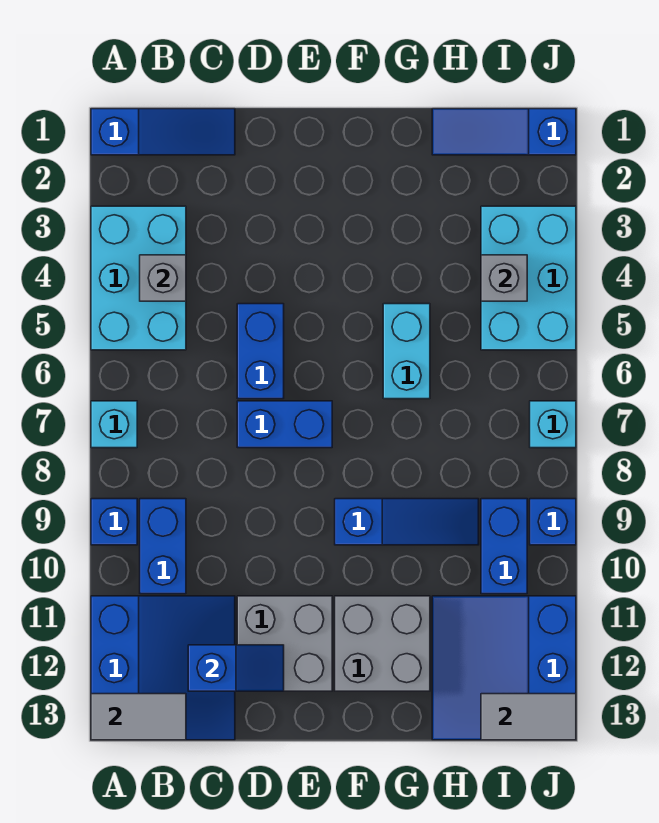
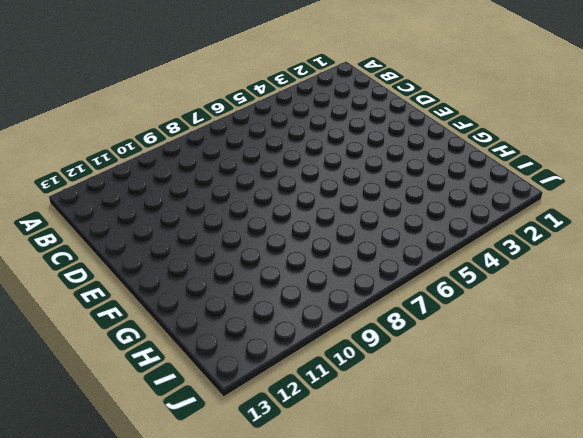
none -> blue 1x3 slope [91,109,235,155]
none -> cyan 2x3 brick [91,206,186,350]
none -> cyan 1x1 brick [91,401,137,448]

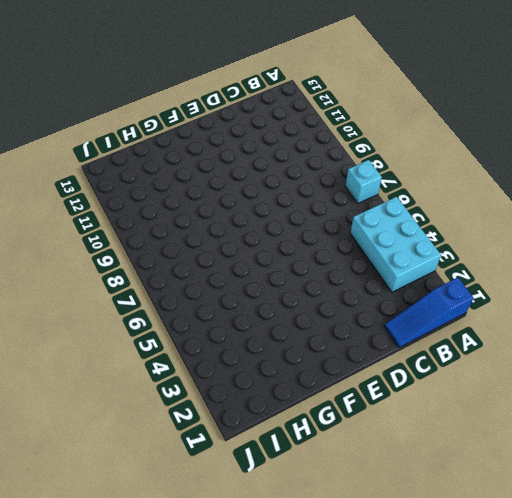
none -> blue 1x1 brick [91,499,137,545]
none -> blue 3x3 slope [91,596,235,740]
none -> blue 1x2 brick [140,499,186,594]

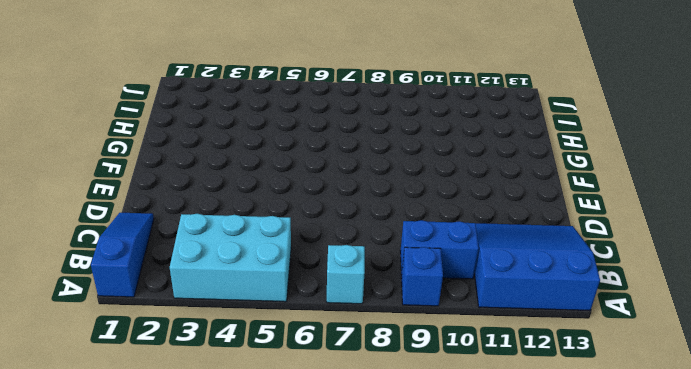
none -> blue 1x2 brick [237,304,284,399]
none -> blue 1x2 brick [237,401,332,448]
none -> grey 2x2 brick [237,596,332,691]

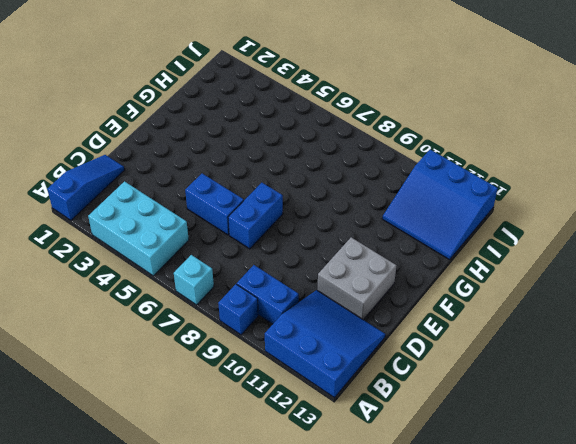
none -> blue 1x3 slope [335,499,479,545]
none -> grey 2x2 brick [335,596,430,691]
none -> cyan 1x2 brick [383,304,430,399]

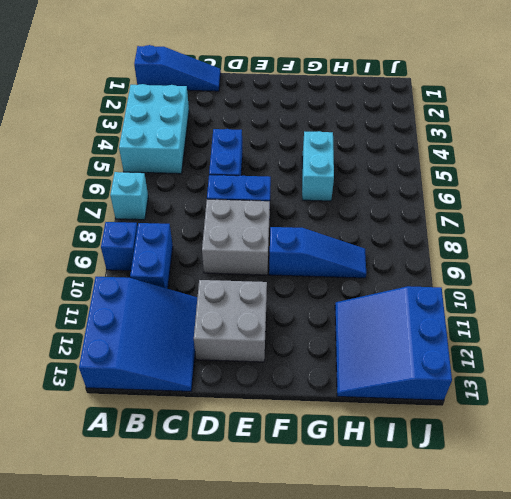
grey 2x2 brick [202,199,270,275] -> grey 2x2 brick moved to [335,596,430,691]
none -> blue 1x3 slope [432,109,576,155]
none -> cyan 2x3 brick [481,206,576,350]
none -> blue 1x2 brick [481,499,527,594]

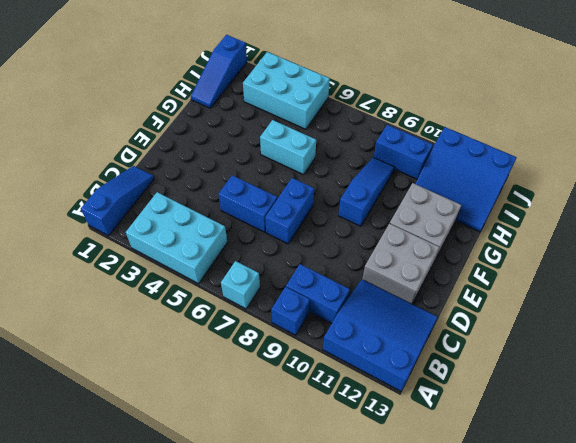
none -> cyan 1x1 brick [530,401,576,448]
none -> blue 1x1 brick [530,499,576,545]
none -> grey 1x2 tile [91,694,186,740]

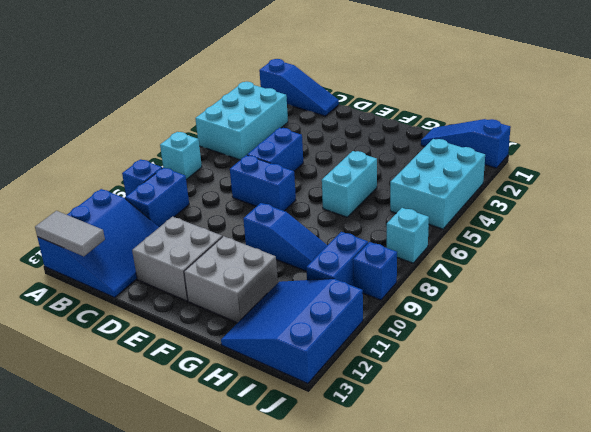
none -> grey 1x1 brick [140,255,186,301]
none -> blue 1x2 slope [188,645,284,691]
none -> grey 1x1 brick [481,255,527,301]

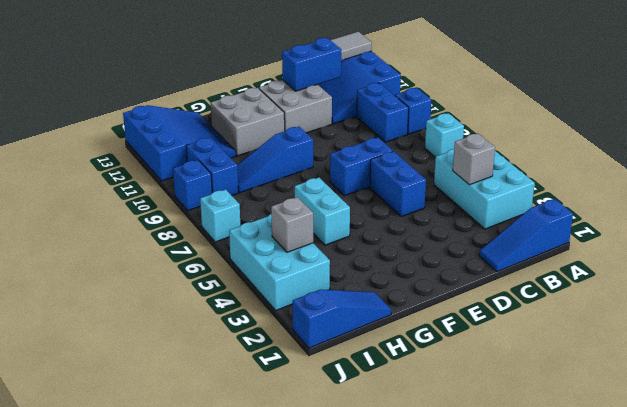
blue 1x2 brick [282,38,341,91] -> blue 1x2 slope [188,645,284,691]
none -> grey 1x2 tile [481,694,576,740]

